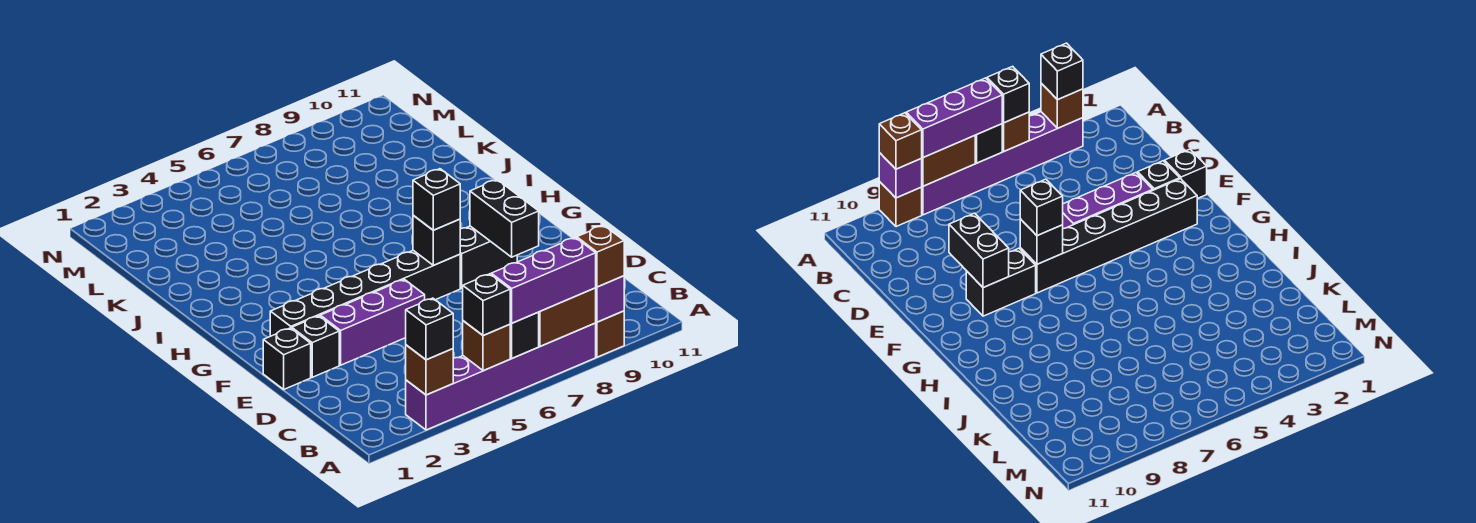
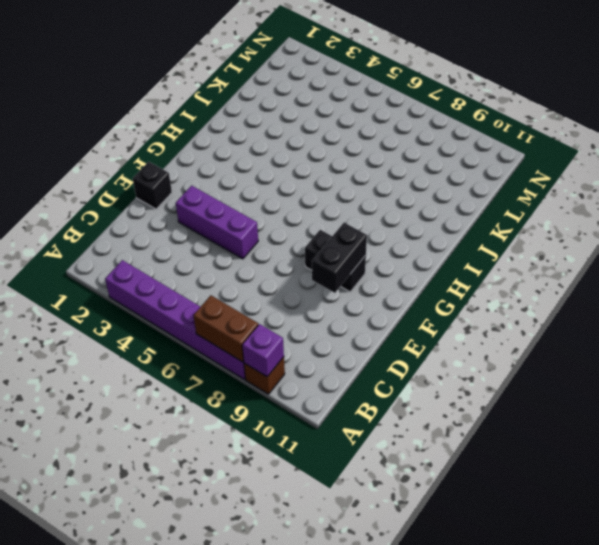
none -> black 1x1 brick [292,316,339,377]
none -> black 1x6 brick [270,250,460,336]
none -> brown 1x1 brick [406,345,453,395]

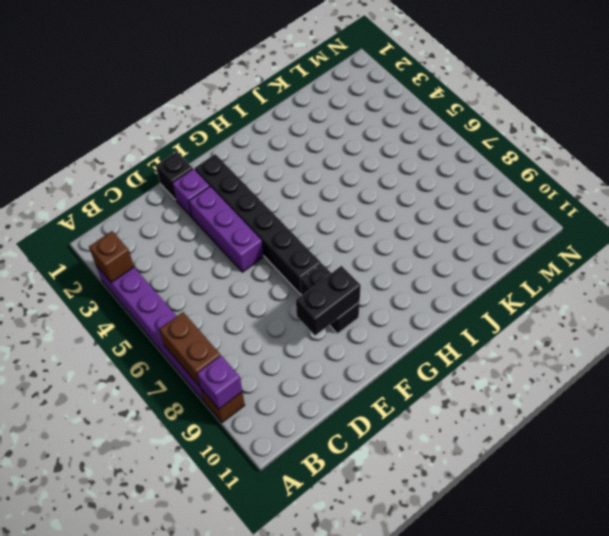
purple 1x1 brick [172,169,210,217] -> black 1x1 brick [292,316,339,377]
none -> brown 1x1 brick [463,321,510,371]
none -> black 1x1 brick [510,312,539,358]
none -> black 1x1 brick [413,216,460,265]

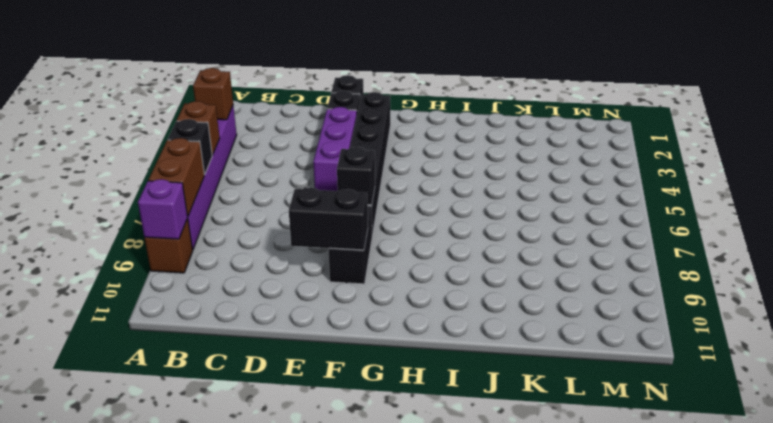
none -> black 1x1 brick [406,298,453,360]
none -> black 1x1 brick [463,274,510,336]
none -> purple 1x3 brick [491,237,596,323]

